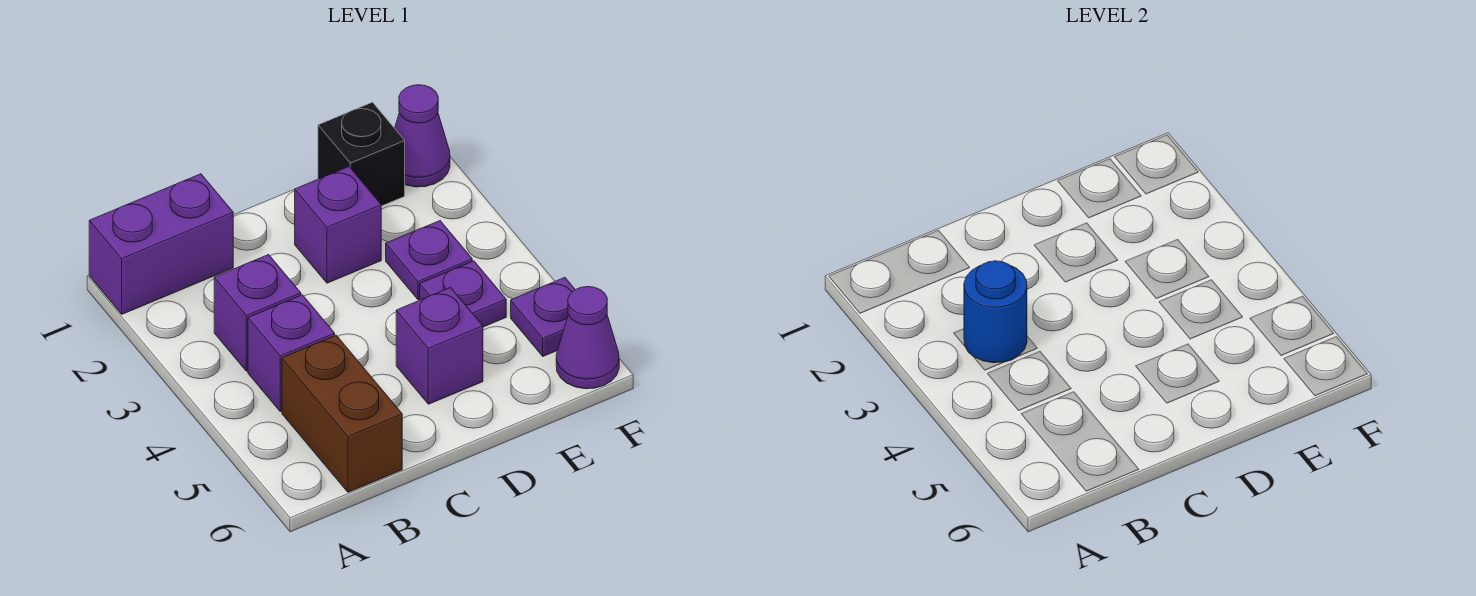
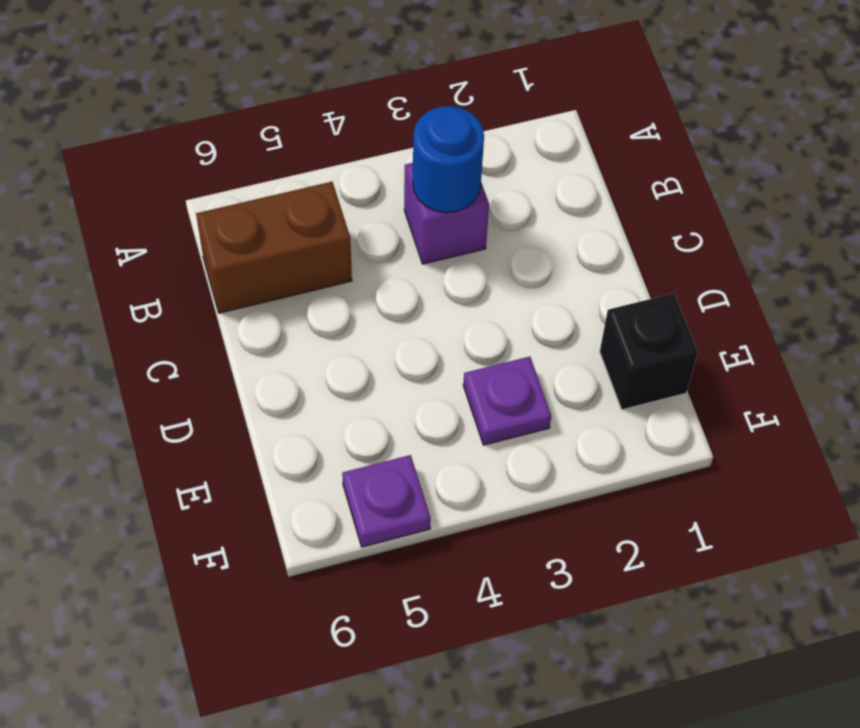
none -> purple 1x2 brick [89,174,233,314]
none -> purple 1x1 brick [248,295,335,412]
none -> purple 1x1 brick [295,167,381,283]

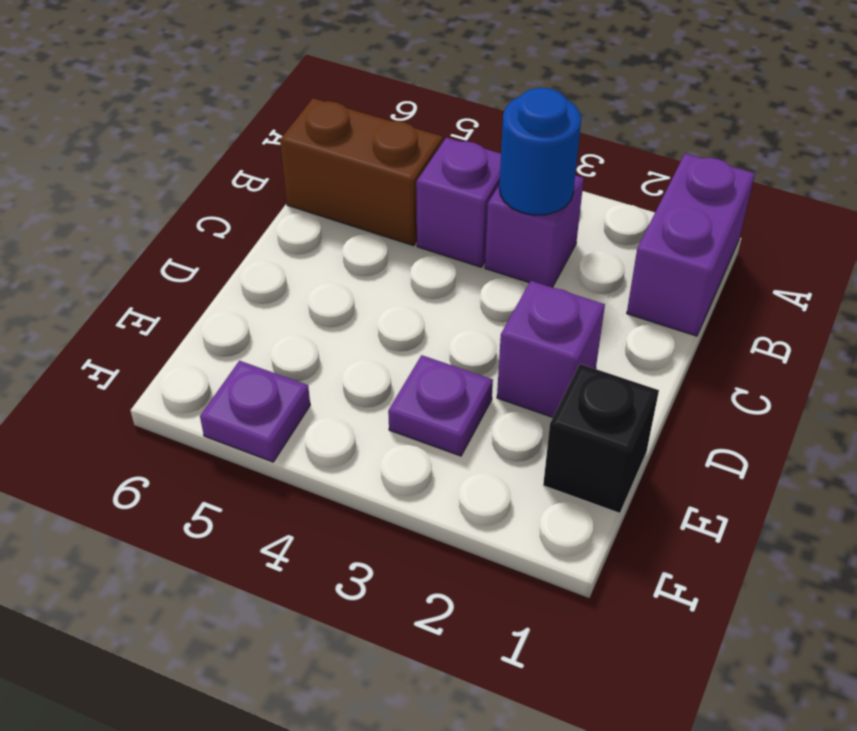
none -> purple 1x1 brick [396,288,483,404]
none -> purple 1x1 plate [420,261,506,327]
none -> purple 1x1 cone [395,85,450,187]

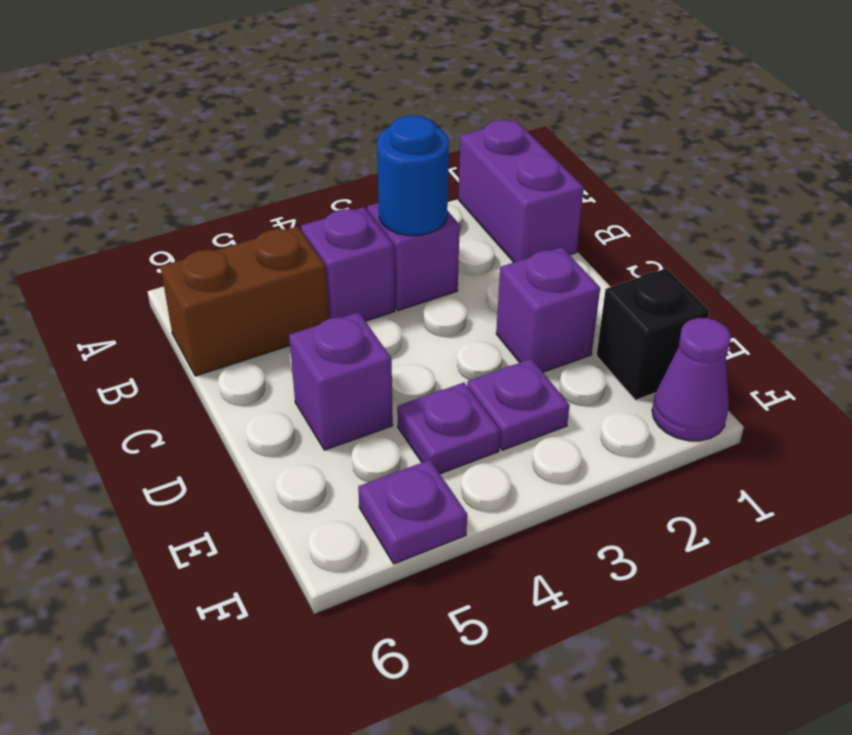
none -> purple 1x1 cone [556,287,619,389]

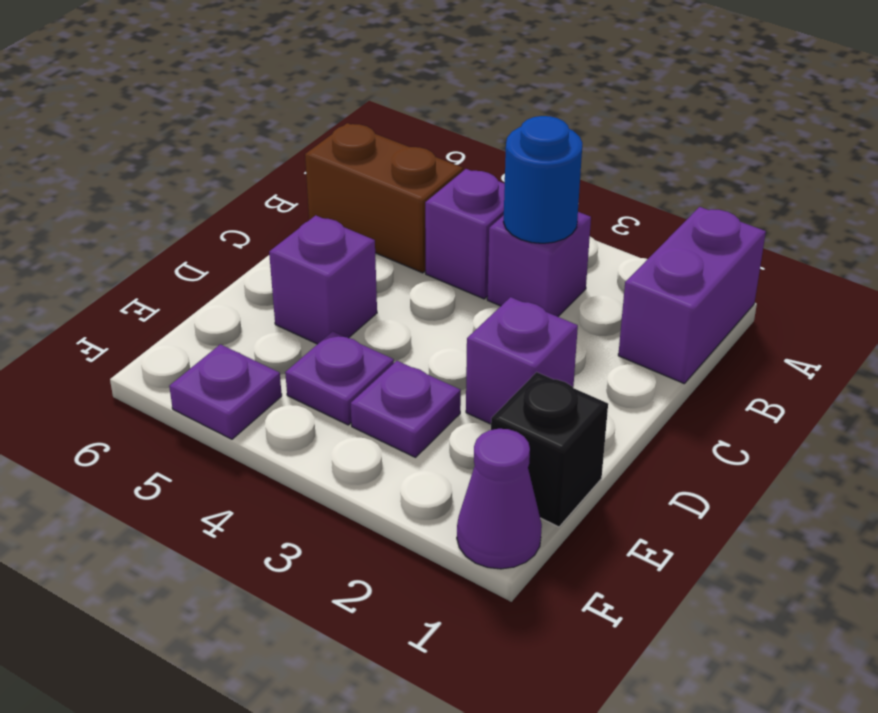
none -> purple 1x1 cone [556,287,619,389]

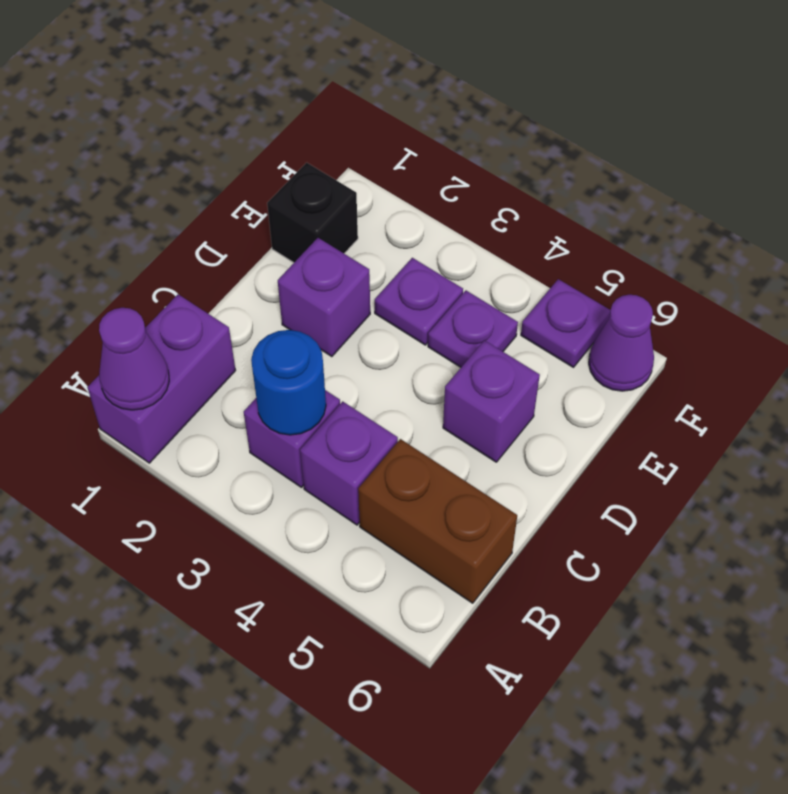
purple 1x1 cone [99,308,169,410] -> purple 1x1 cone moved to [395,85,450,187]

